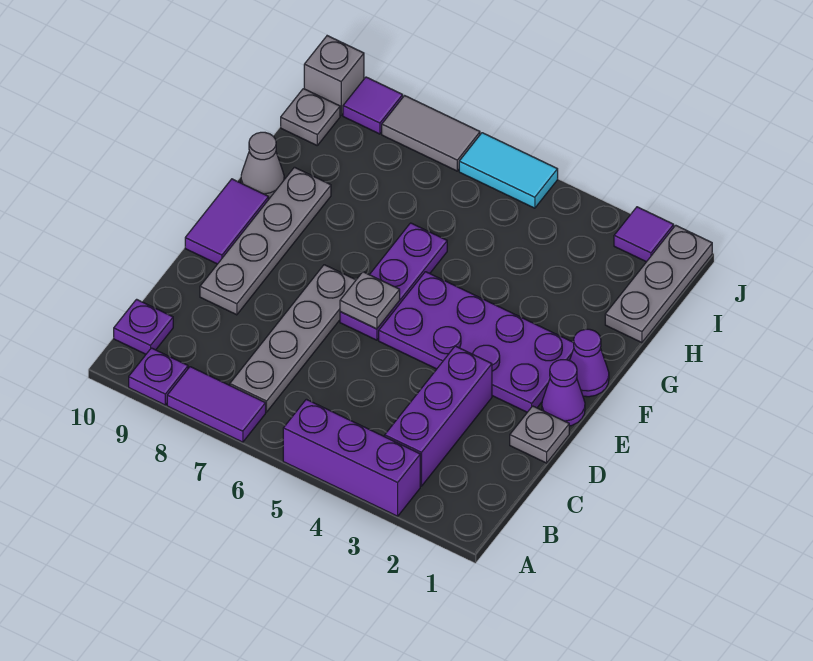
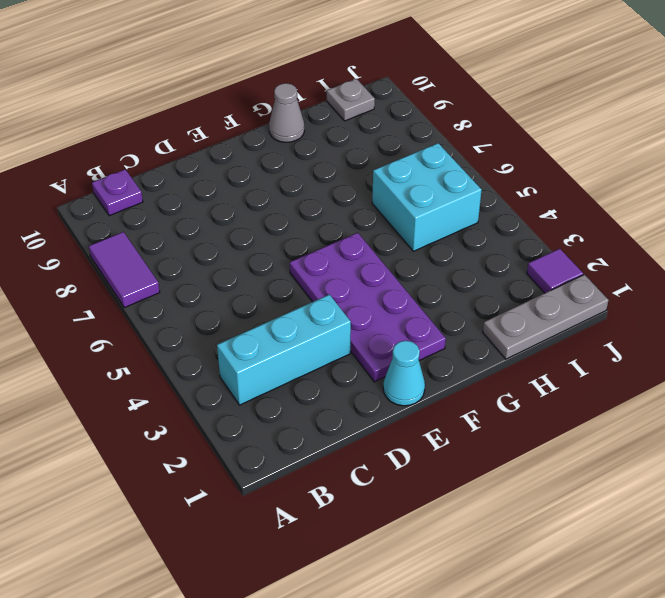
cyan 1x3 brick [217,295,351,405] -> purple 1x3 brick [385,346,492,486]
cyan 1x1 cone [383,341,425,406] -> purple 1x1 cone [542,360,585,426]
cyan 2x2 brick [372,143,482,251] -> none
none -> purple 1x3 brick [283,399,420,516]
none -> purple 1x1 plate [129,348,188,405]
none -> grey 1x4 plate [230,265,356,412]

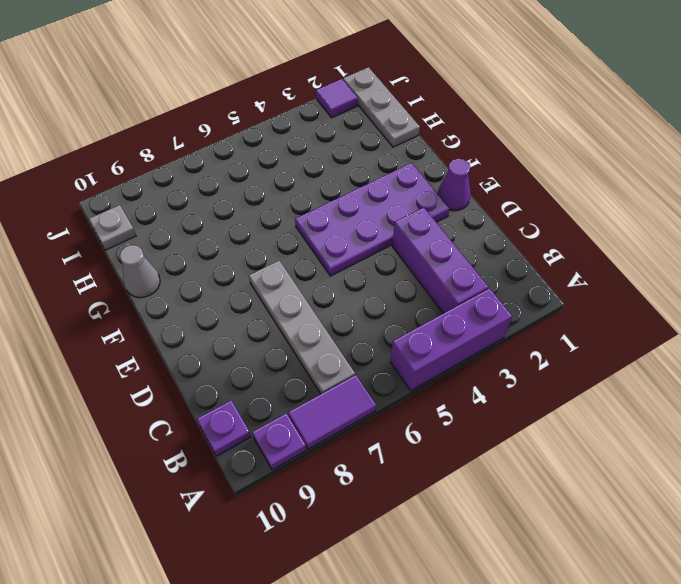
none -> grey 1x1 plate [510,406,569,463]
none -> grey 1x4 plate [200,167,331,315]
none -> purple 1x3 plate [340,223,447,340]

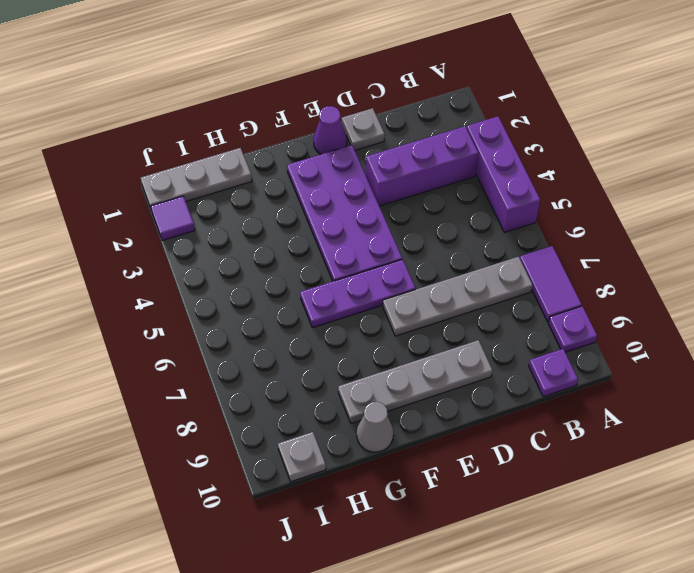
none -> purple 1x2 tile [185,179,269,264]
none -> purple 1x1 cone [570,329,609,397]
none -> cyan 1x2 tile [459,133,558,208]

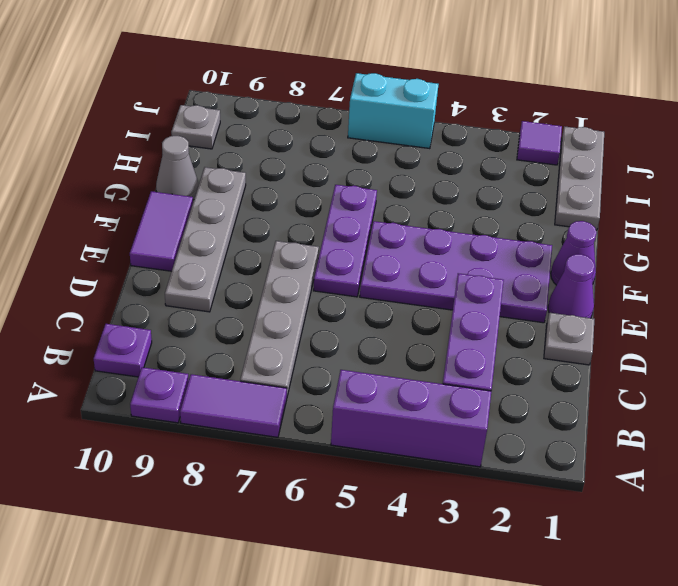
cyan 1x2 brick [348,73,438,149] -> cyan 1x2 tile [459,133,558,208]
none -> grey 1x2 tile [382,96,480,171]
none -> purple 1x1 tile [343,77,403,134]
none -> grey 1x1 brick [304,36,364,115]

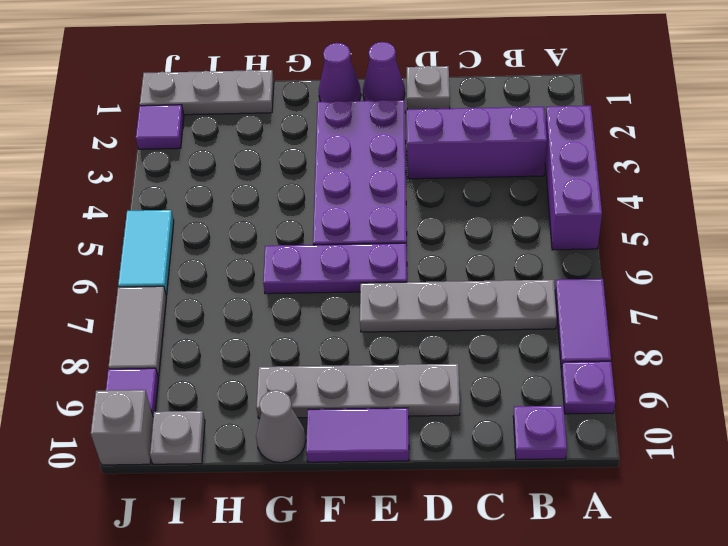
none -> grey 1x1 plate [340,272,400,329]

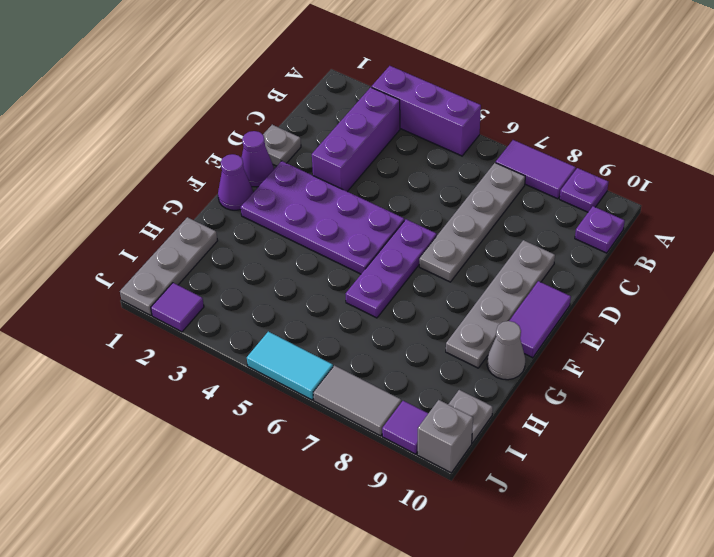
none -> grey 1x1 plate [340,272,400,329]

